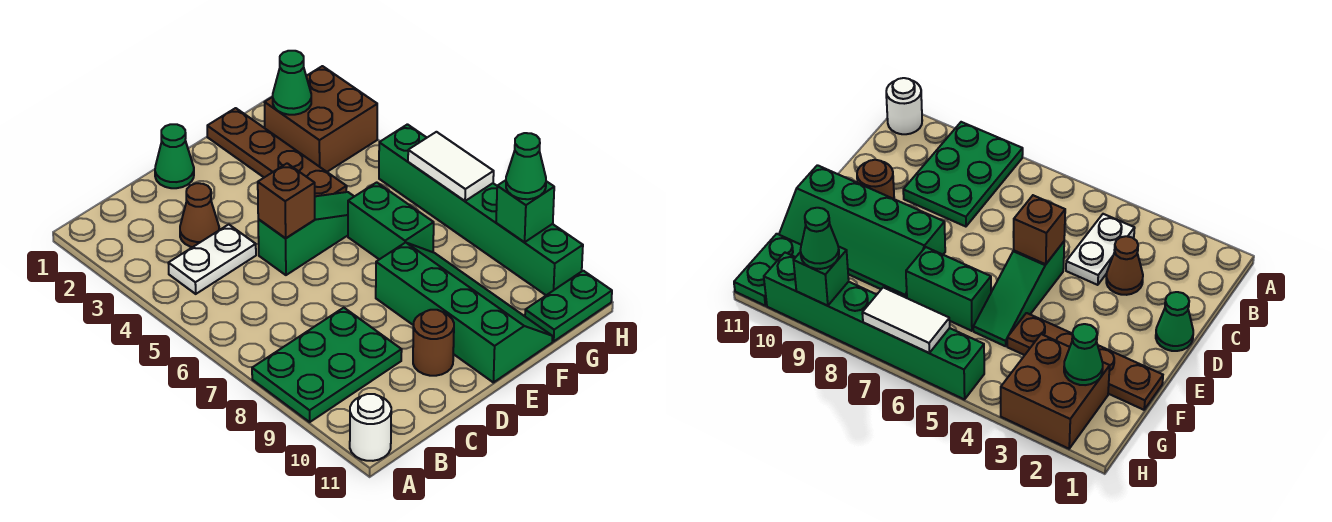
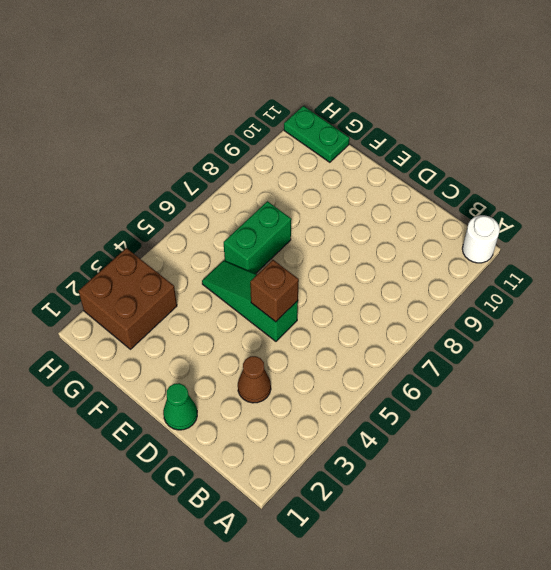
none -> green 2x3 plate [252,308,402,422]
none -> white 1x2 plate [168,224,256,294]
none -> brown 1x1 round brick [413,310,454,376]

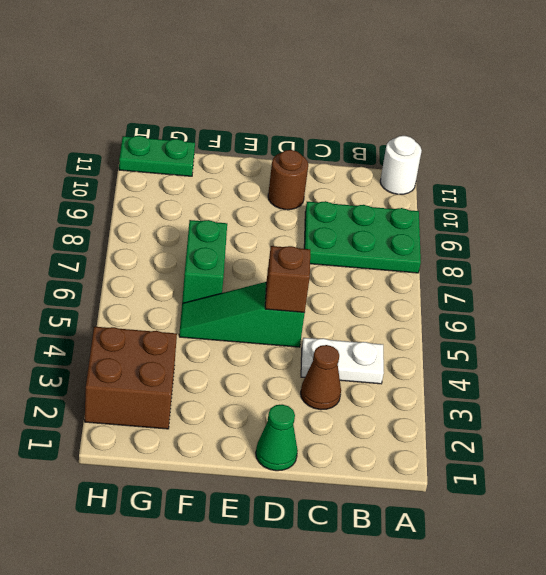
none -> green 2x4 slope [376,242,552,382]
none -> brown 1x4 plate [207,108,347,196]
none -> green 1x6 brick [379,124,583,295]

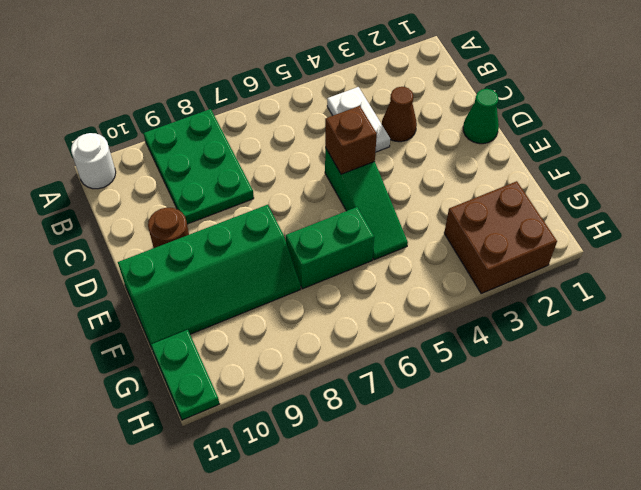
none -> brown 1x4 plate [207,108,347,196]
none -> green 1x6 brick [379,124,583,295]
none -> green 1x1 cone [273,51,311,115]

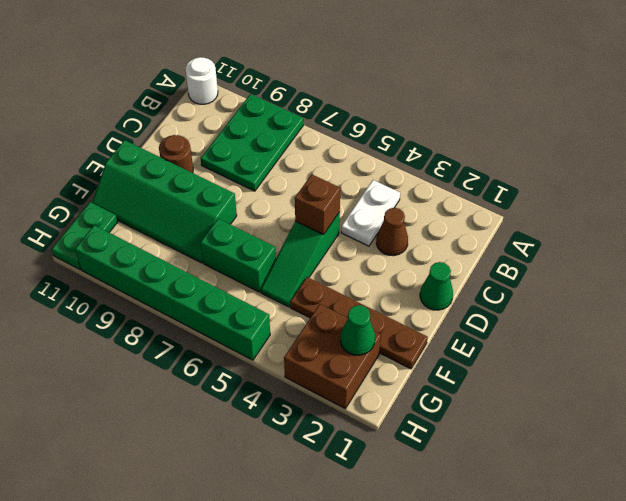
none -> white 1x2 tile [408,132,494,201]
none -> green 1x1 brick [496,180,554,242]
none -> green 1x1 cone [506,133,546,199]

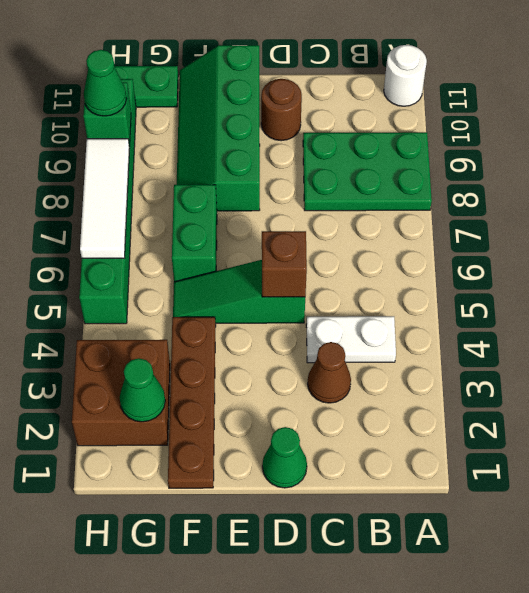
white 1x3 tile [80,139,130,258] -> white 1x2 tile [408,132,494,201]

